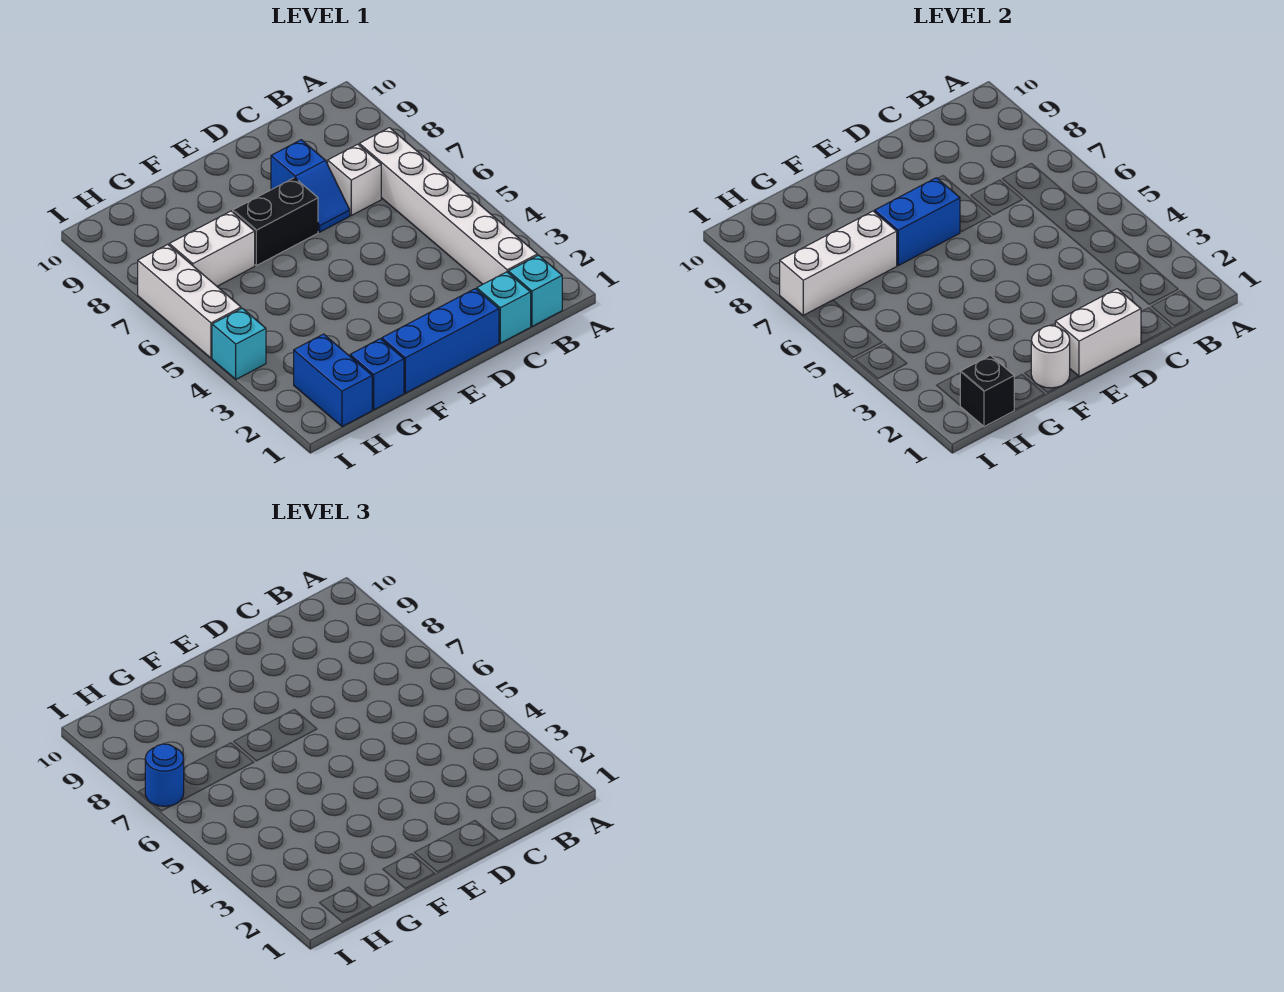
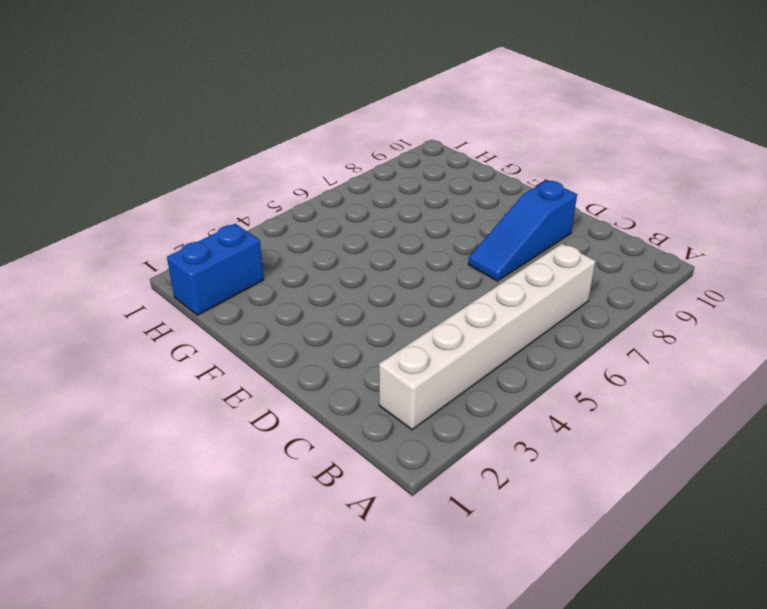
blue 1x3 slope [468,180,577,281] -> blue 1x2 slope [271,140,350,232]
none -> cyan 1x1 brick [508,255,562,326]
none -> cyan 1x1 brick [477,272,531,343]
none -> white 1x1 brick [328,144,381,215]

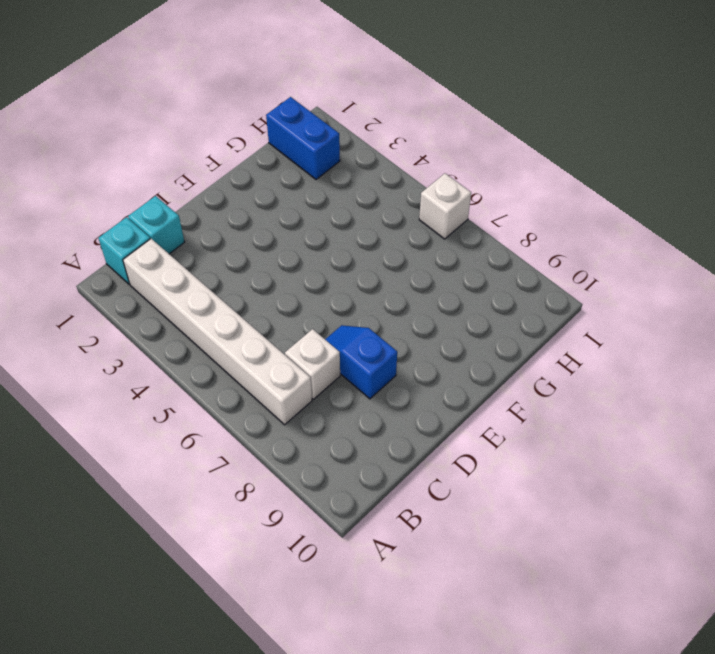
white 1x1 brick [419,173,471,239] -> white 1x3 brick [138,244,241,358]
none -> blue 1x3 brick [382,289,499,393]
none -> black 1x2 brick [233,178,318,266]
none -> blue 1x1 brick [350,339,404,410]

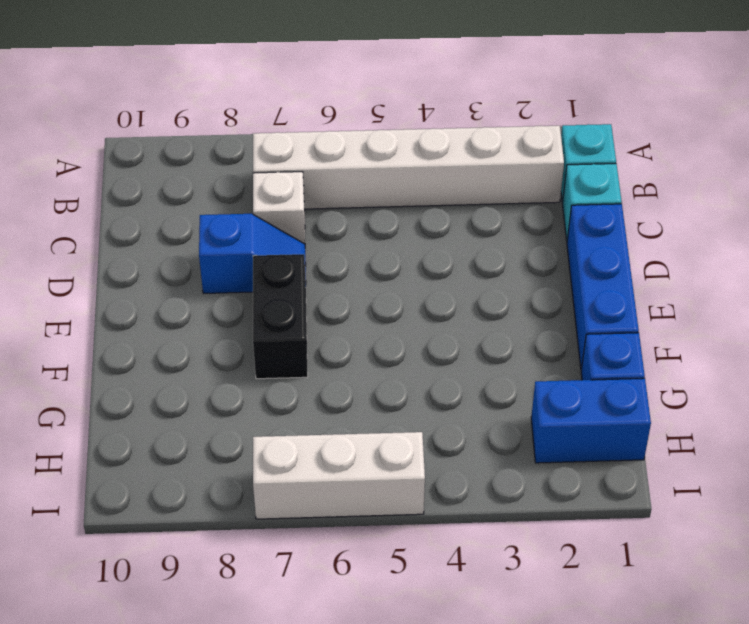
none -> white 1x2 brick [169,211,255,286]
none -> cyan 1x1 brick [212,308,266,379]
none -> white 1x2 brick [1055,289,1141,377]

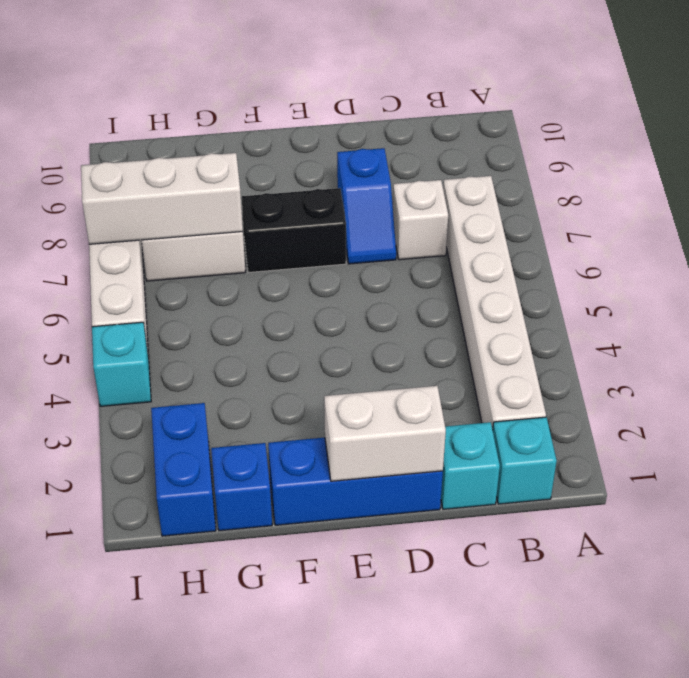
none -> blue 1x2 brick [875,178,960,266]
none -> white 1x1 round brick [1031,326,1070,388]
none -> black 1x1 brick [960,355,1014,427]

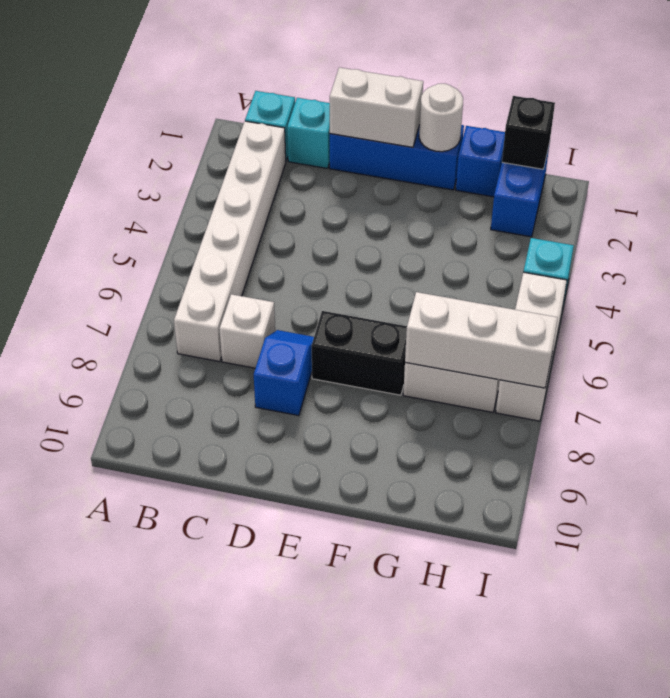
none -> blue 1x2 brick [875,178,960,266]
none -> blue 1x1 round brick [145,744,184,806]

